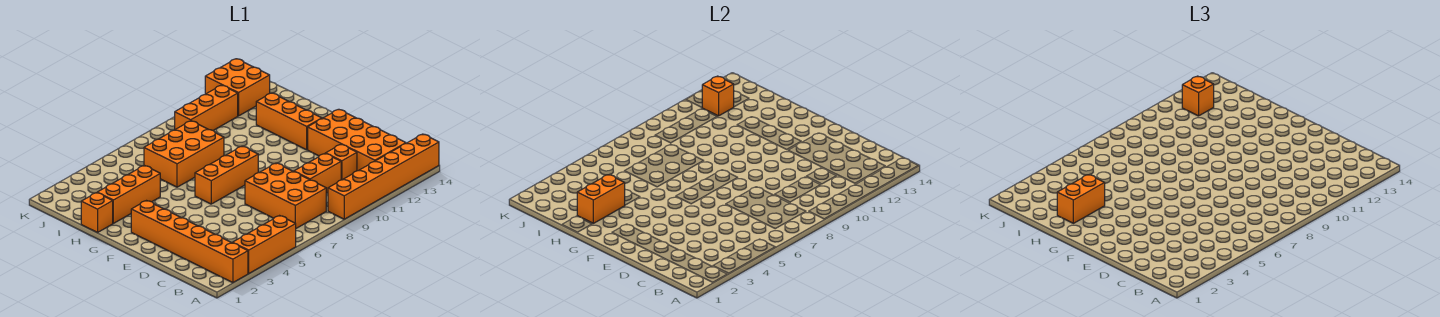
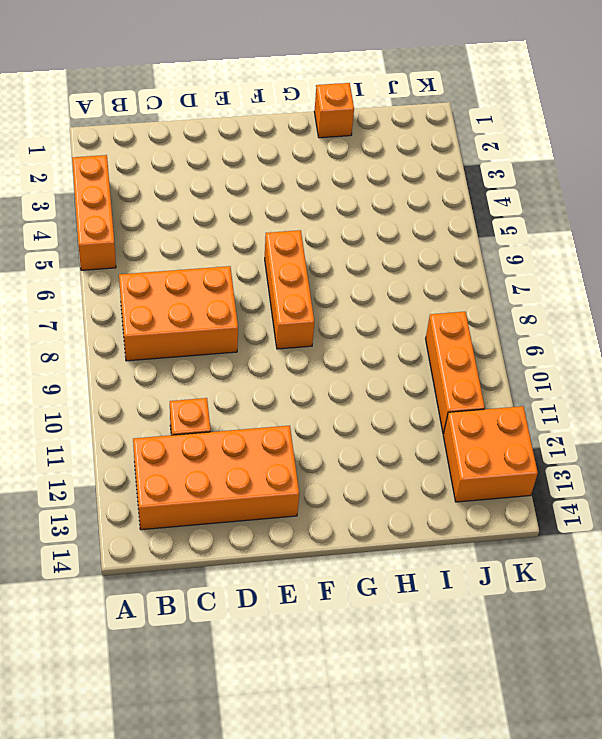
none -> orange 1x6 brick [131,201,248,283]
none -> orange 1x6 brick [328,134,439,219]
none -> orange 1x2 brick [294,153,341,193]

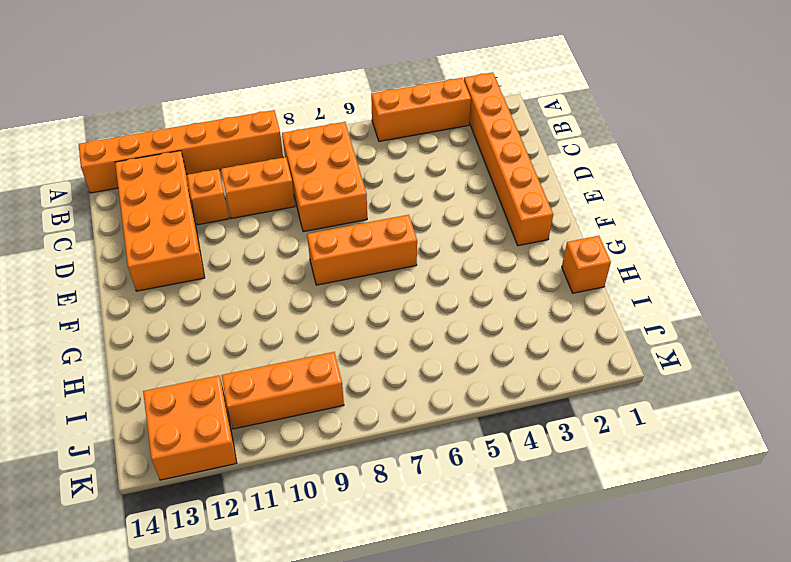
none -> orange 1x3 brick [256,93,322,150]
none -> orange 1x3 brick [97,165,160,223]
none -> orange 2x3 brick [144,121,224,187]

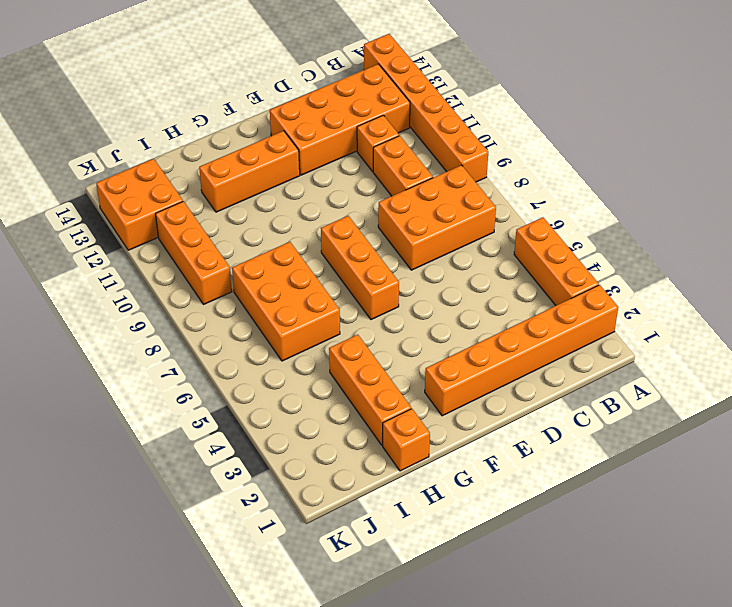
none -> orange 1x2 brick [577,175,625,223]
none -> orange 1x1 brick [702,76,734,116]
none -> orange 1x2 brick [1057,175,1105,223]

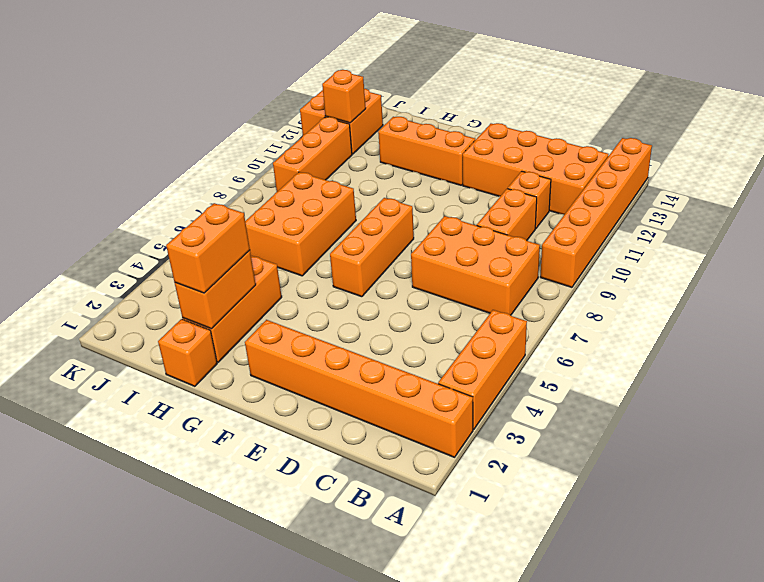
none -> orange 1x1 brick [1182,76,1214,116]

